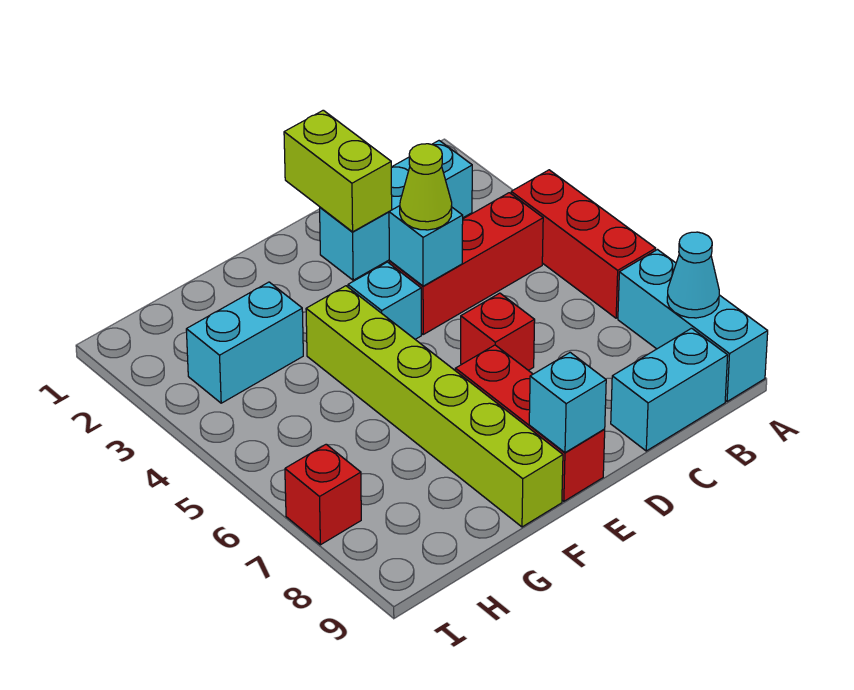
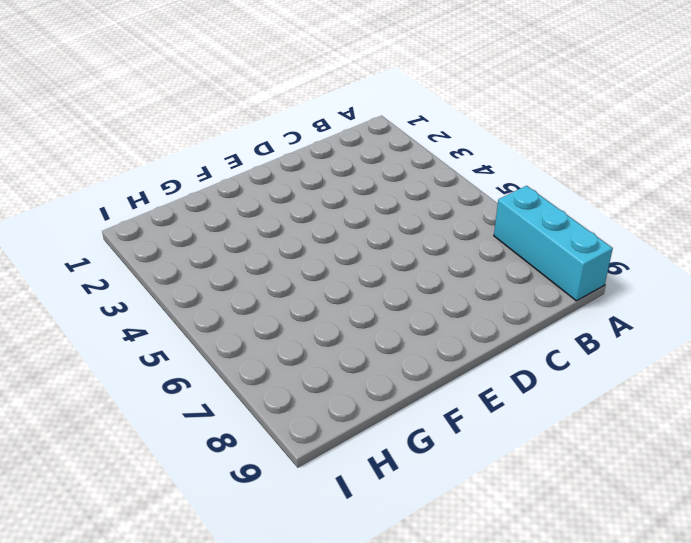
none -> red 1x3 brick [511,170,656,318]
none -> cyan 1x3 brick [320,141,472,280]
none -> red 1x3 brick [389,193,543,334]

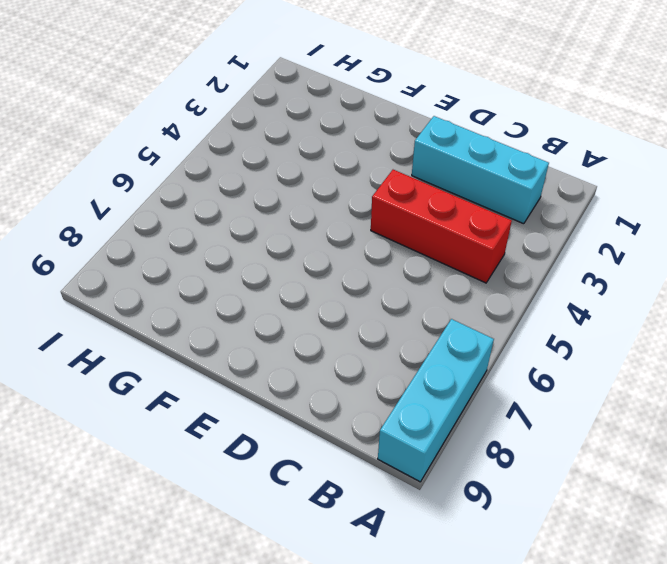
none -> red 1x3 brick [511,170,656,318]
none -> cyan 1x2 brick [611,328,728,451]
none -> red 1x1 brick [461,293,535,370]

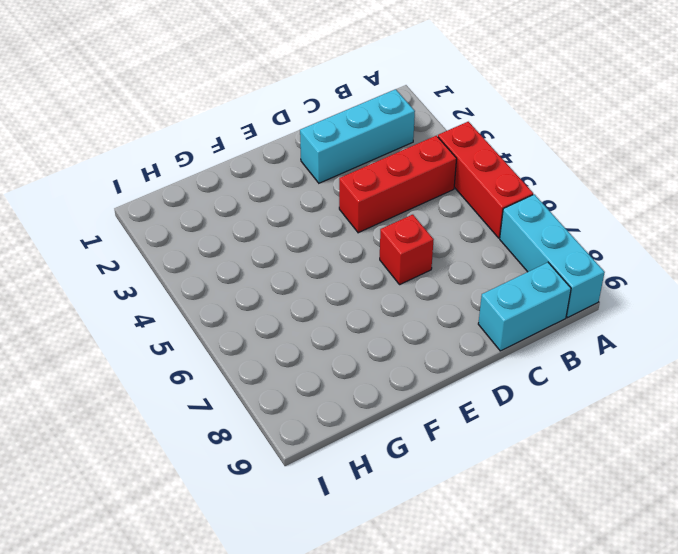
none -> cyan 1x1 brick [348,262,421,339]
none -> red 1x3 brick [455,345,605,501]
none -> lime 1x6 brick [306,286,563,527]

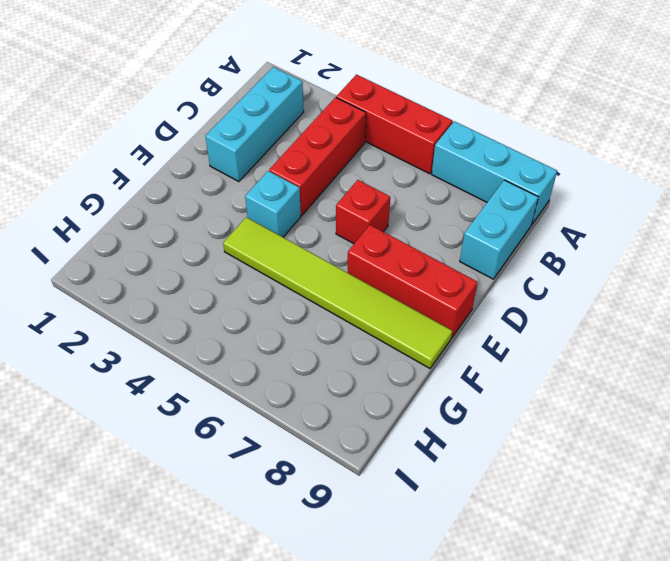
lime 1x6 tile [223,217,452,368] -> lime 1x6 brick [306,286,563,527]
none -> cyan 1x2 brick [186,282,303,403]
none -> red 1x1 brick [285,444,361,545]
none -> cyan 1x1 cone [667,232,719,318]

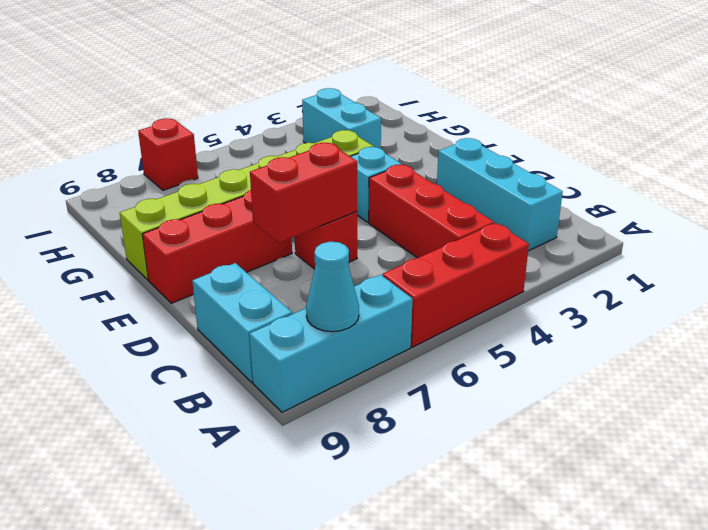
red 1x2 brick [250,143,357,243] -> none
none -> lime 1x2 brick [284,110,392,232]
none -> cyan 1x1 brick [389,206,463,286]
none -> cyan 1x1 brick [529,352,606,453]

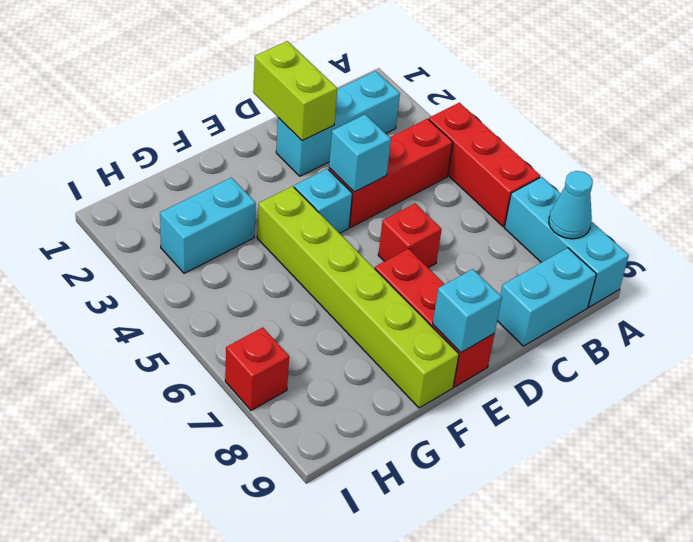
none -> lime 1x1 cone [400,144,452,230]

